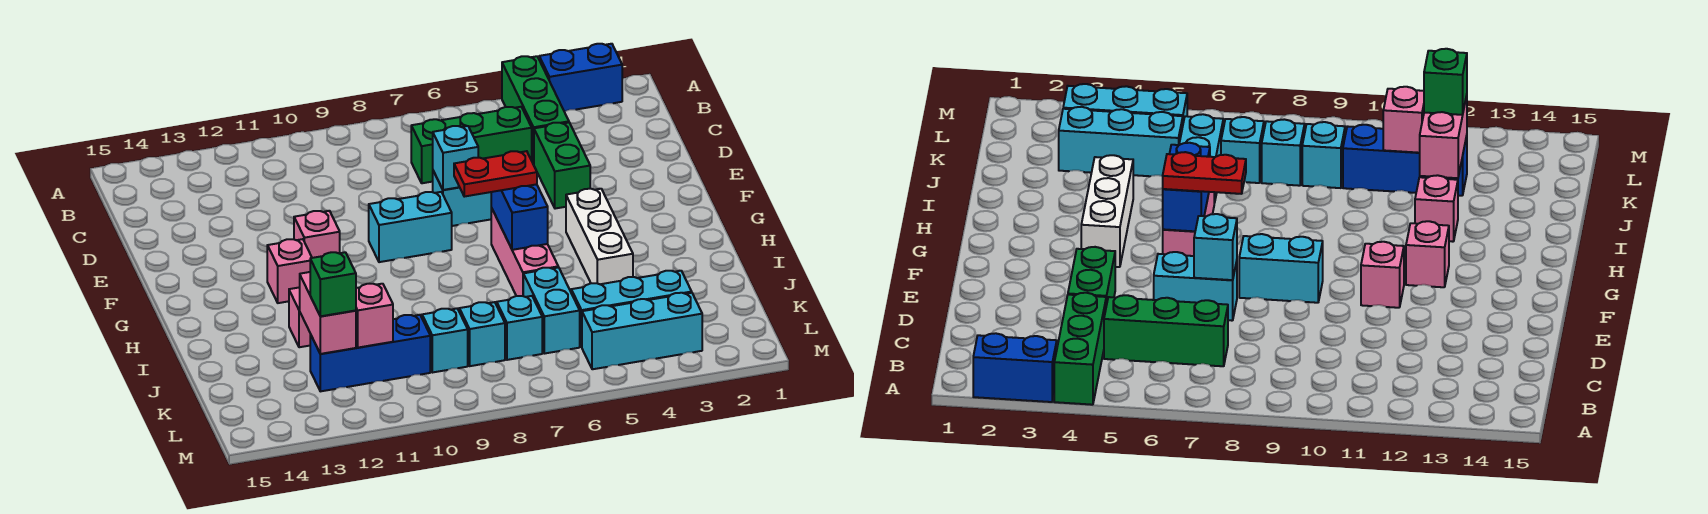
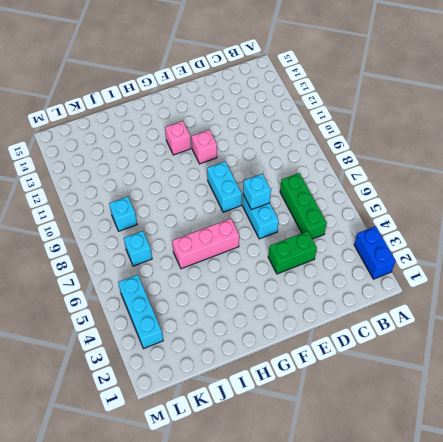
none -> green 1x3 brick [502,56,569,164]
none -> white 1x3 brick [566,189,633,284]
none -> pink 1x1 brick [289,287,310,347]

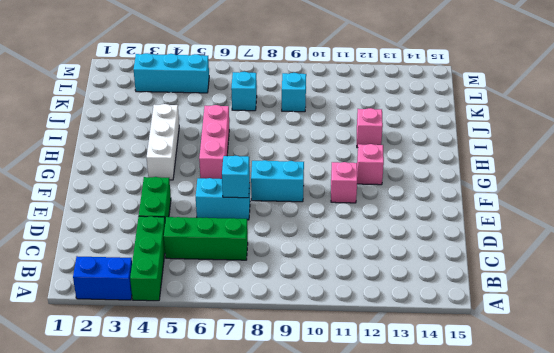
none -> cyan 1x2 brick [523,267,580,354]
none -> cyan 1x3 brick [571,271,692,347]
none -> cyan 1x1 brick [459,302,505,366]

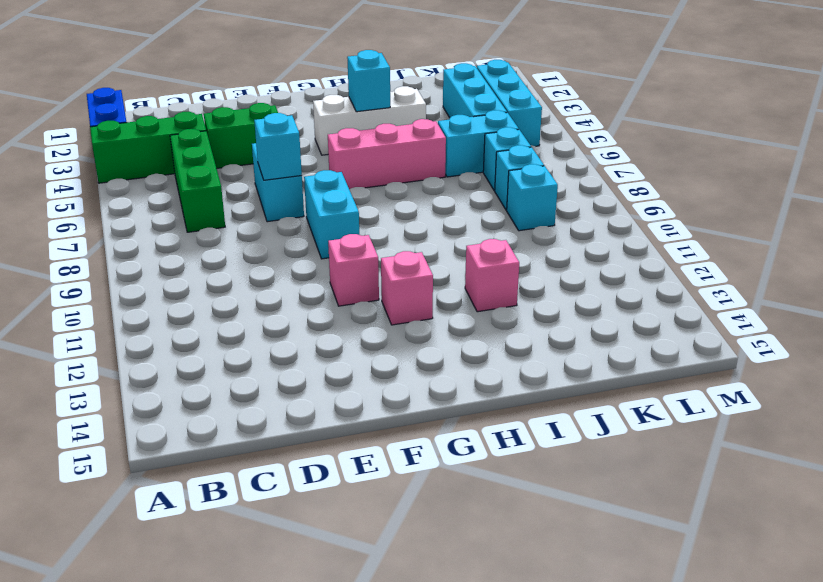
cyan 1x1 brick [347,50,390,112] -> none
none -> blue 1x3 brick [310,315,430,391]
none -> blue 1x2 brick [491,184,548,250]
none -> pink 1x2 brick [300,272,356,354]

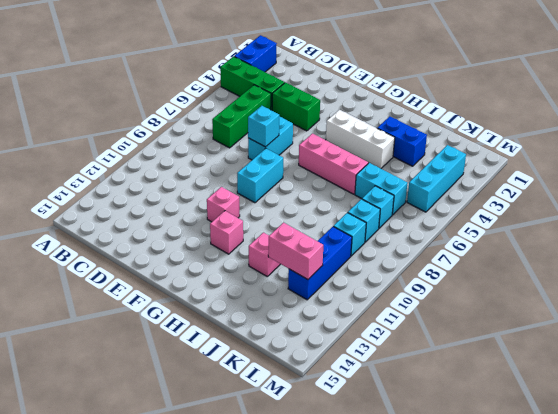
blue 1x2 brick [377,116,427,166] -> blue 1x2 brick moved to [491,184,548,250]
none -> cyan 1x3 brick [571,271,692,347]
none -> pink 1x1 brick [356,284,393,348]
none -> red 1x2 plate [454,151,537,197]

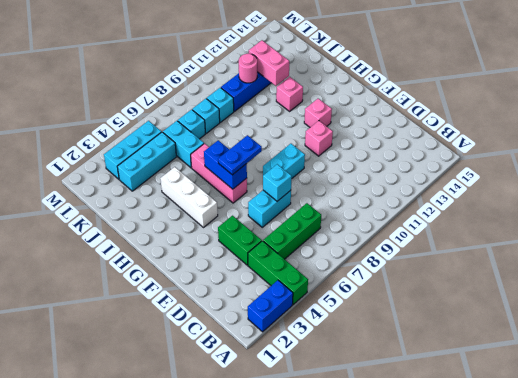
blue 1x2 plate [218,135,262,175] -> red 1x2 plate [454,151,537,197]
pink 1x1 round brick [239,53,257,83] -> pink 1x1 brick [356,284,393,348]
none -> green 1x1 brick [310,252,356,316]

